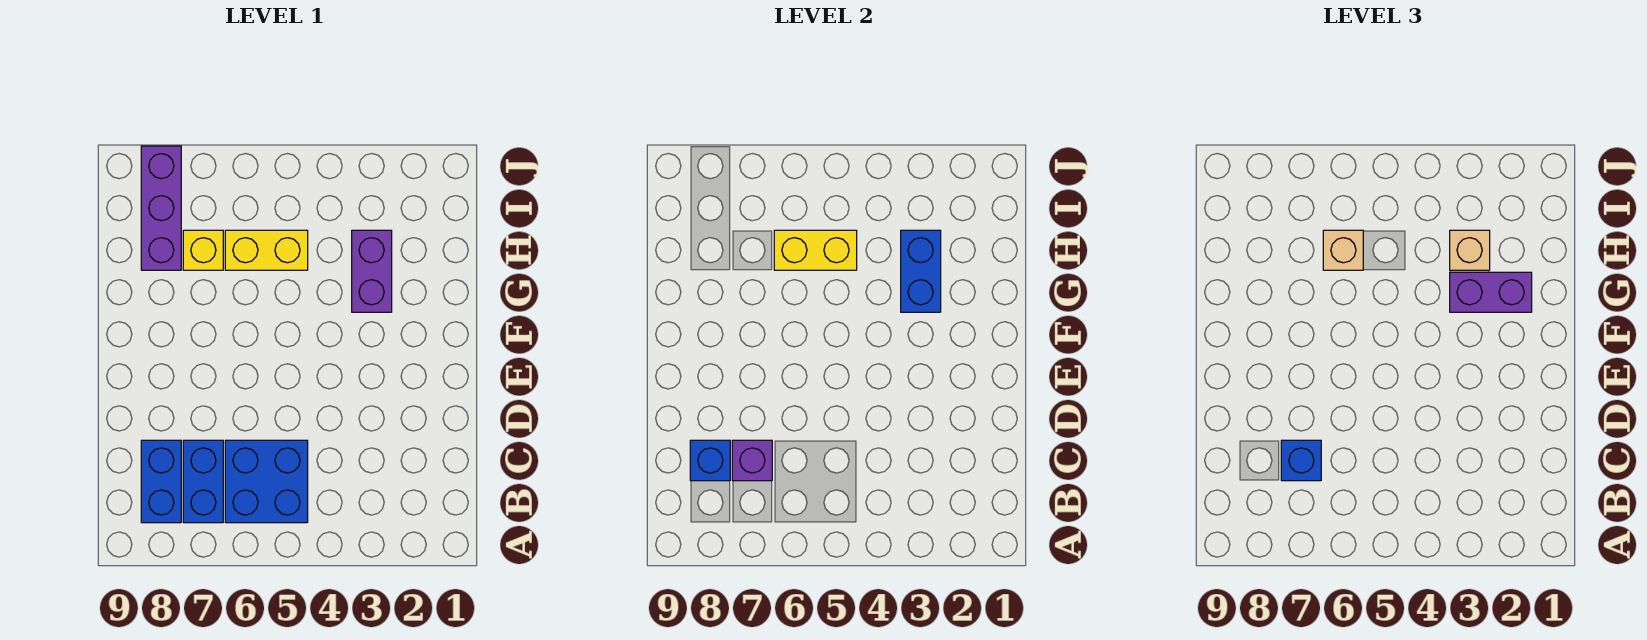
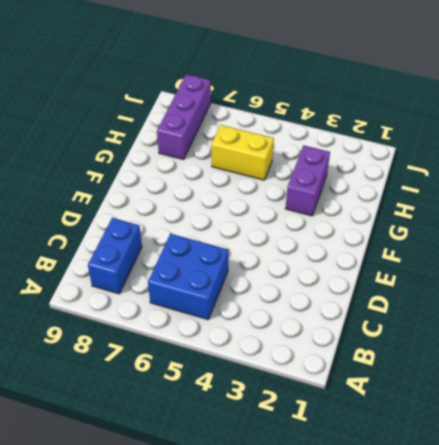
none -> blue 1x2 brick [183,440,223,523]
none -> yellow 1x1 brick [183,230,223,270]
none -> purple 1x1 brick [732,440,772,481]

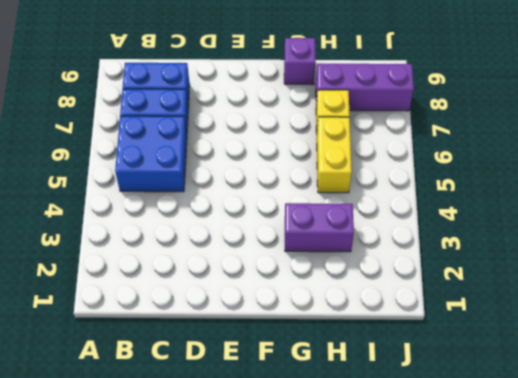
purple 1x1 brick [284,38,316,85] -> purple 1x1 brick moved to [732,440,772,481]
none -> blue 1x1 brick [690,440,730,481]
none -> blue 1x2 brick [901,230,941,312]
none -> yellow 1x2 brick [774,230,857,270]

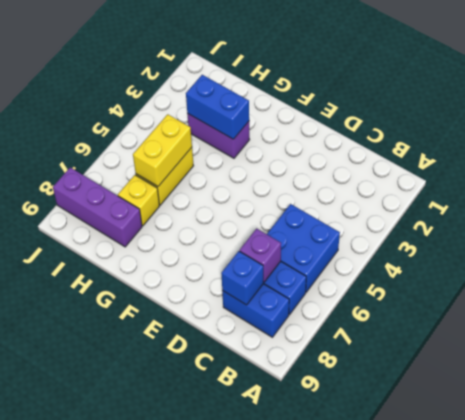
none -> blue 1x1 brick [1281,440,1321,481]
none -> purple 1x2 brick [1450,272,1532,312]
none -> tan 1x1 brick [1450,230,1490,270]

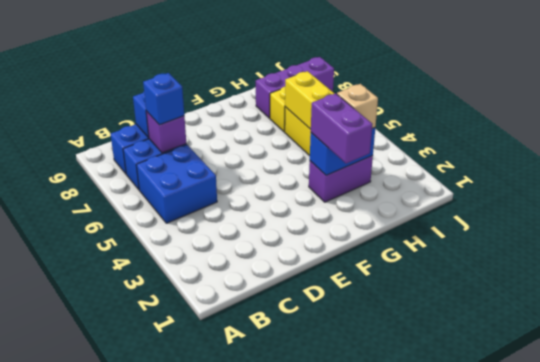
none -> tan 1x1 brick [1323,230,1363,270]

